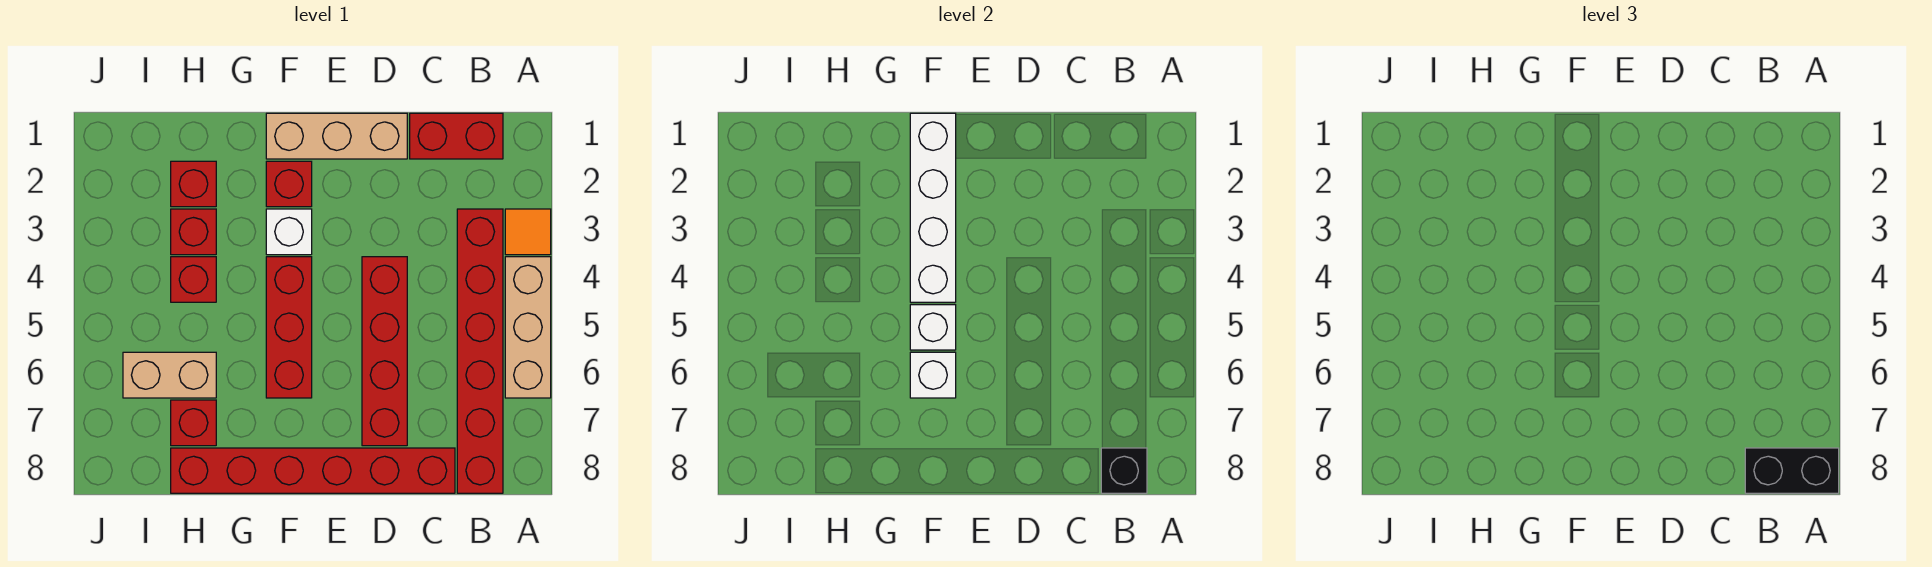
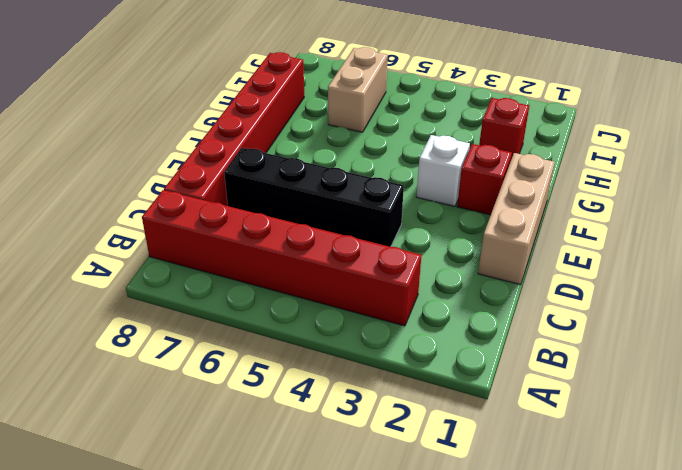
black 1x4 brick [224,148,404,247] -> red 1x4 brick [362,257,407,446]
none -> orange 1x1 tile [505,209,551,255]
none -> tan 1x3 brick [505,257,551,398]
none -> red 1x2 brick [410,113,503,159]

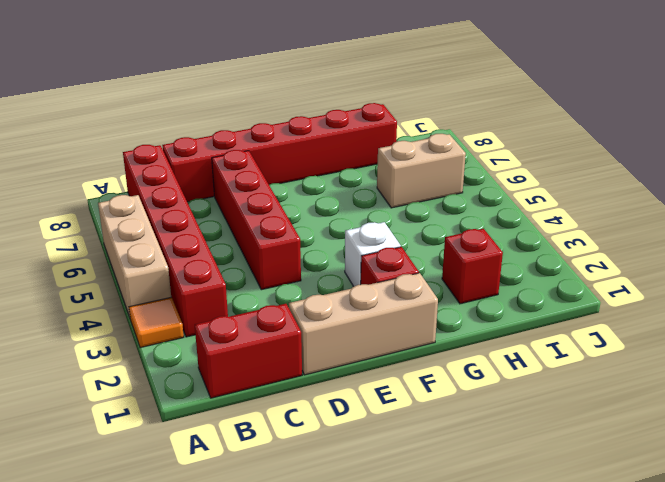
none -> red 1x3 brick [266,257,312,398]
none -> red 1x1 brick [171,209,216,255]
none -> red 1x1 brick [171,257,216,302]

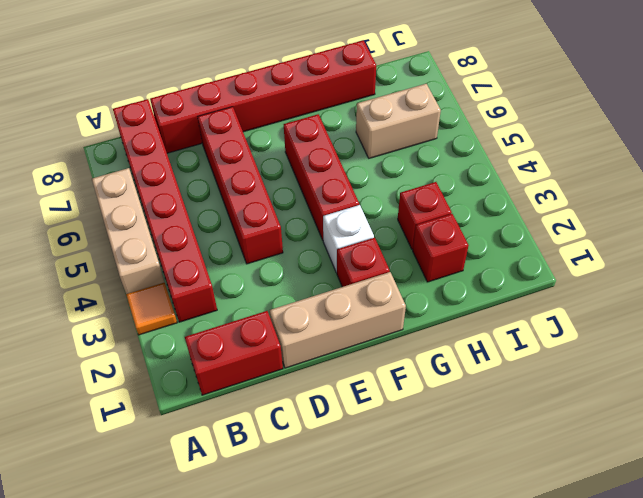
none -> red 1x1 brick [171,257,216,302]
none -> red 1x1 brick [171,400,216,446]
none -> black 1x1 brick [1101,448,1147,493]

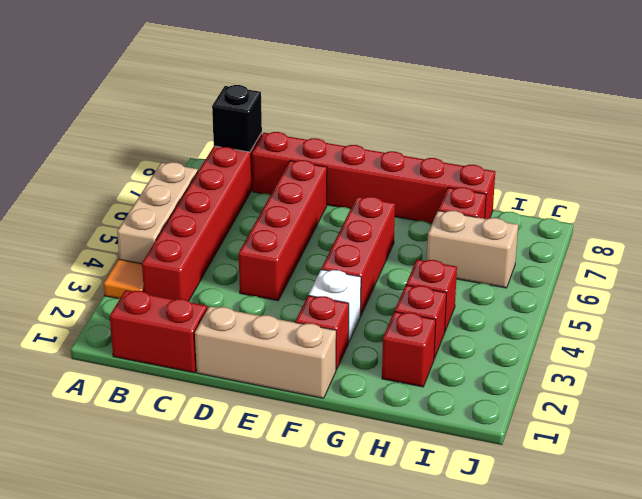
none -> white 1x4 brick [910,113,956,302]
none -> white 1x1 brick [910,305,956,350]
none -> white 1x1 brick [910,352,956,398]

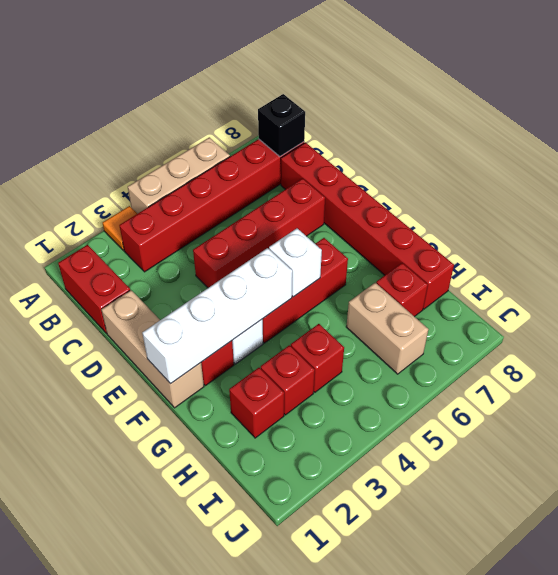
none -> white 1x1 brick [910,352,956,398]
none -> black 1x2 brick [1745,448,1839,493]

